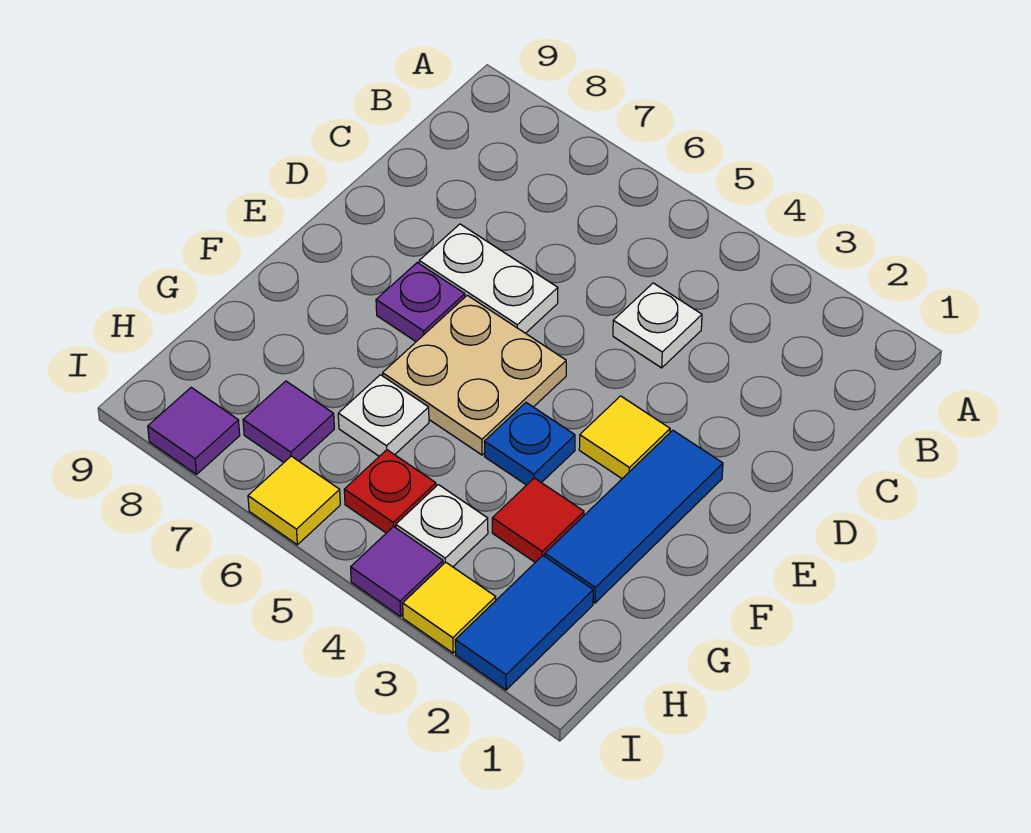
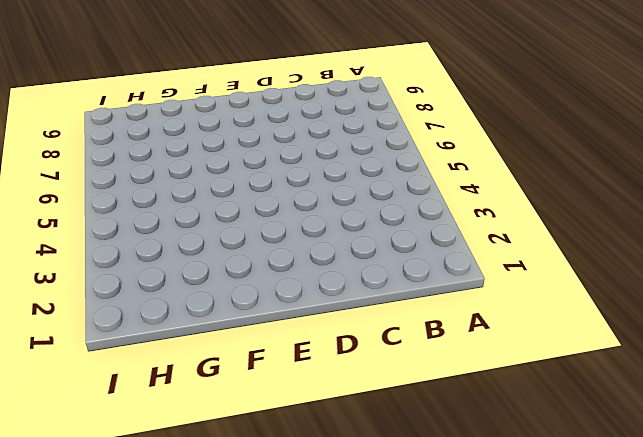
none -> white 1x1 plate [613,283,702,368]
none -> white 1x2 plate [419,224,558,333]
none -> blue 1x3 tile [545,430,723,603]

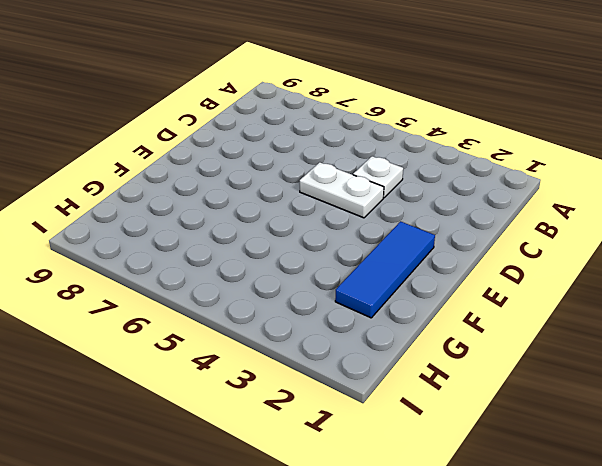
white 1x2 plate [300,162,384,218] -> white 1x2 plate moved to [419,224,558,333]
none -> yellow 1x1 tile [579,396,670,479]
none -> tan 2x2 plate [383,295,566,455]
none -> purple 1x1 plate [376,263,465,342]

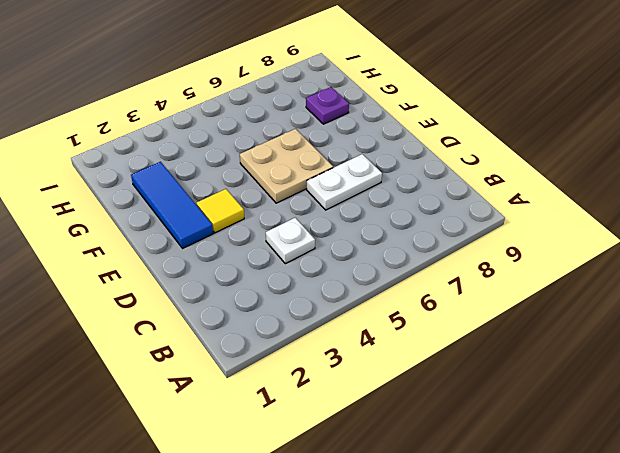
purple 1x1 plate [306,87,349,124] -> purple 1x1 plate moved to [376,263,465,342]
none -> blue 1x1 plate [484,403,575,485]
none -> red 1x1 tile [492,478,584,562]
none -> white 1x1 plate [338,375,429,456]

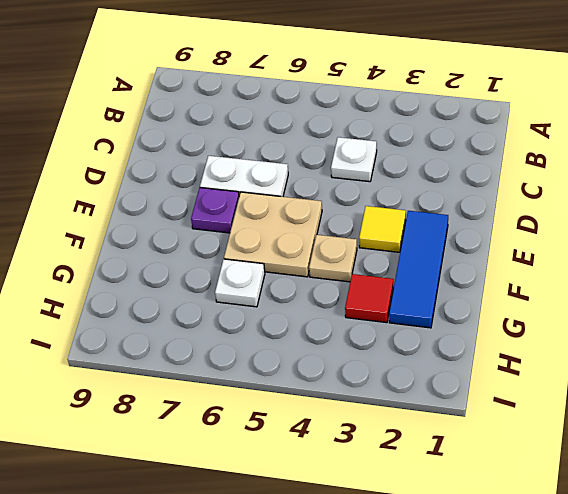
tan 1x1 plate [309,235,357,282] -> blue 1x1 plate [484,403,575,485]
none -> blue 1x2 tile [455,556,593,690]
none -> white 1x1 plate [396,485,488,567]
none -> red 1x1 plate [344,450,436,533]

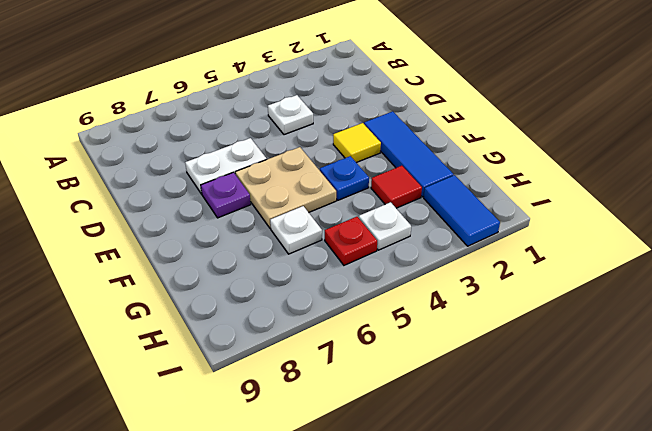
none -> purple 1x1 tile [243,381,334,462]
none -> yellow 1x1 tile [403,562,496,653]
none -> purple 1x1 tile [351,526,443,616]

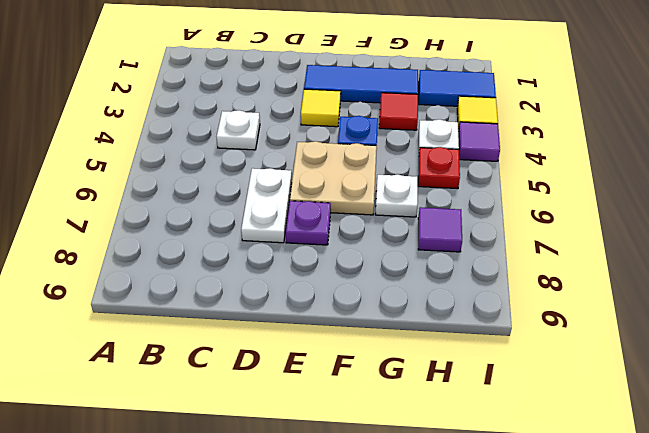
none -> yellow 1x1 tile [248,456,340,545]
none -> purple 1x1 tile [148,388,240,474]

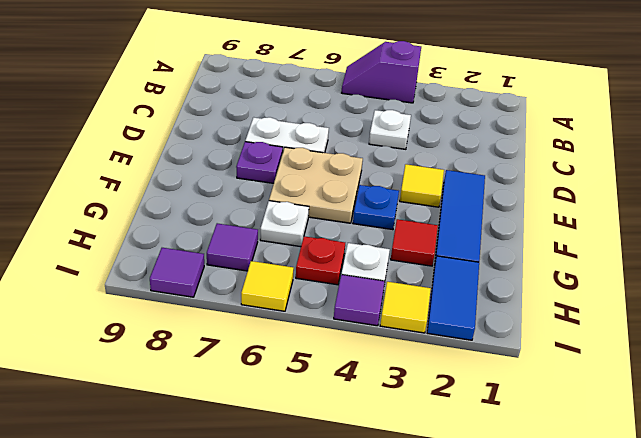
purple 1x2 slope [342,41,421,103] -> none

